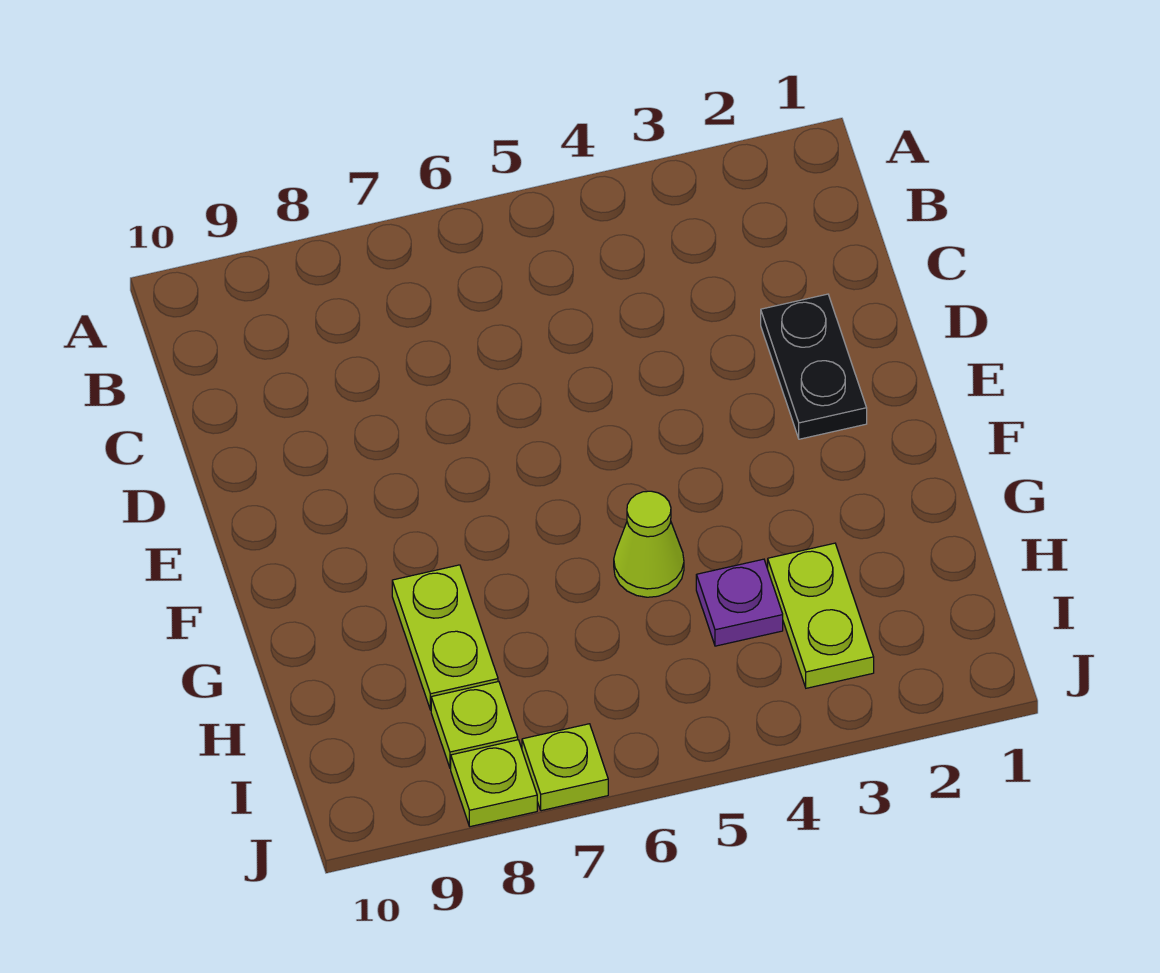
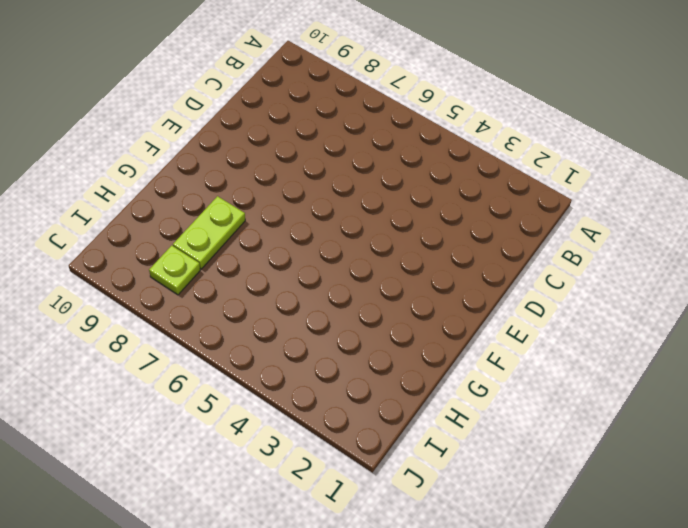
none -> black 1x2 plate [761,294,867,439]
none -> lime 1x1 cone [614,491,684,597]

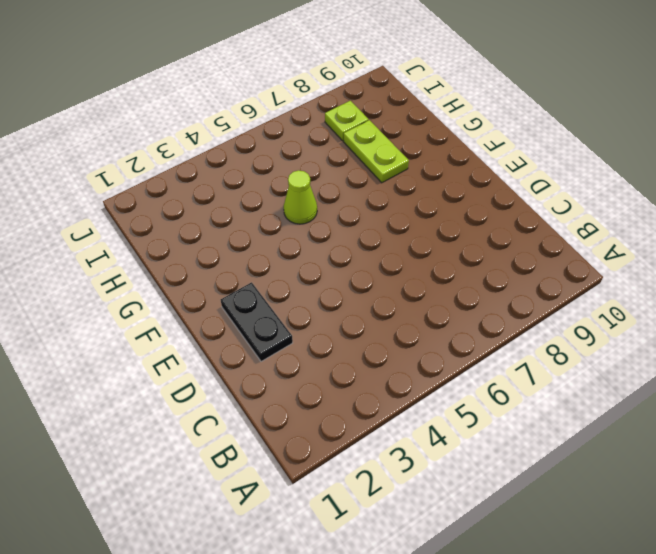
none -> lime 1x2 plate [768,543,874,688]
none -> purple 1x1 plate [696,559,783,646]

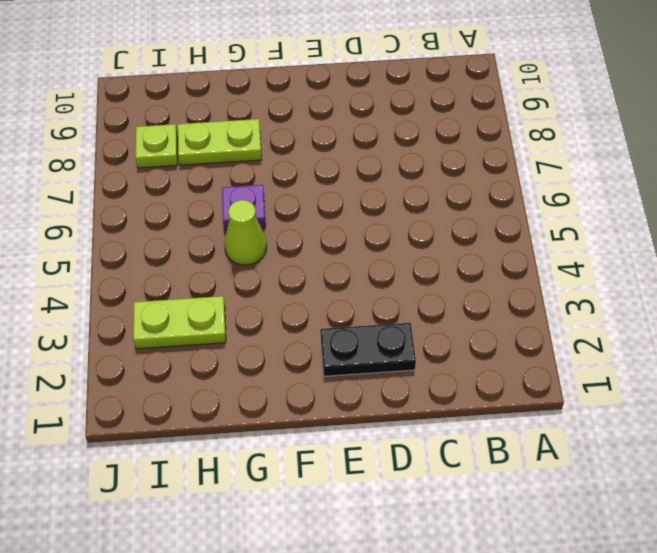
purple 1x1 plate [222,185,266,230] -> purple 1x1 plate moved to [696,559,783,646]
none -> lime 1x1 plate [522,724,608,811]
none -> lime 1x1 plate [451,740,537,827]

